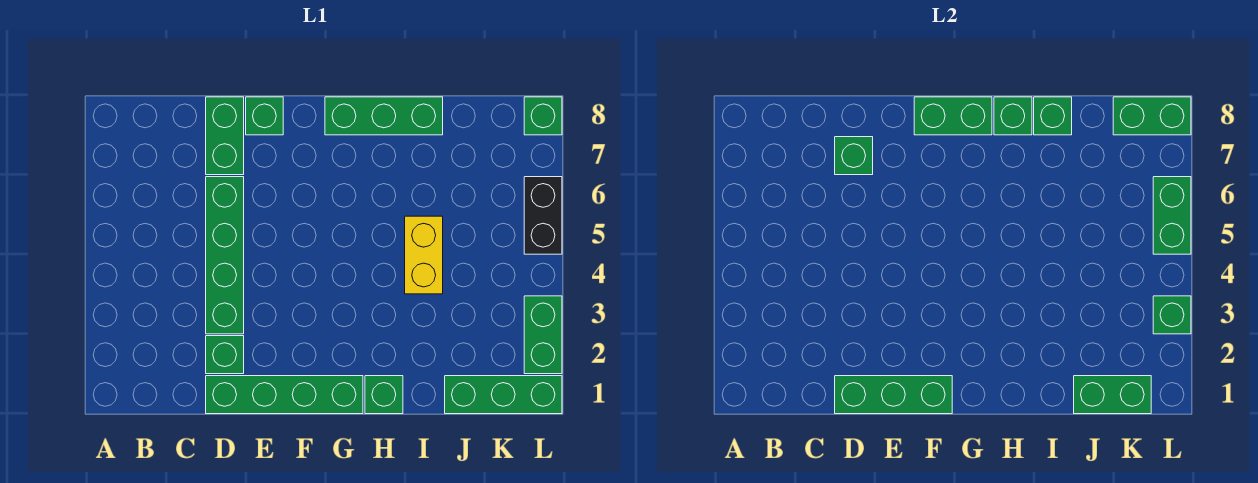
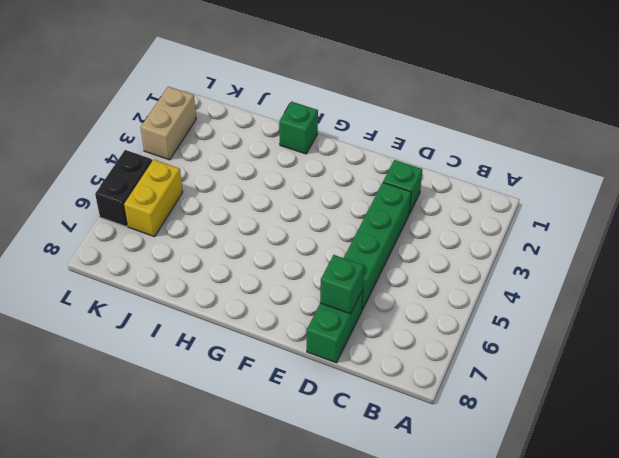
yellow 1x2 brick [124,159,183,237] -> yellow 1x2 brick moved to [405,216,443,294]
tan 1x2 brick [140,87,196,160] -> green 1x2 brick [524,296,562,374]
none -> green 1x4 brick [206,376,363,414]
none -> green 1x1 brick [246,97,283,135]
none -> green 1x3 brick [325,97,443,135]

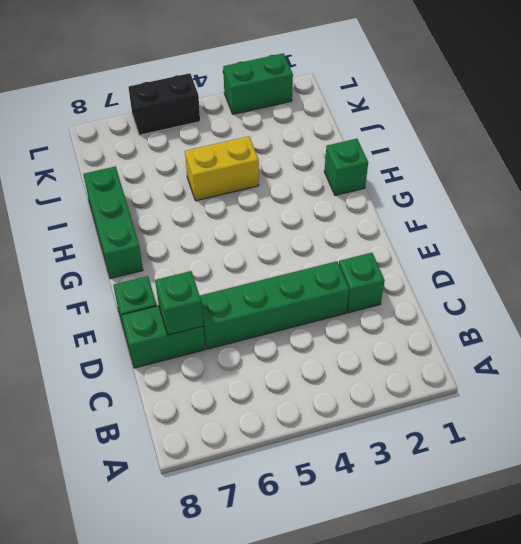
none -> green 1x4 brick [206,376,363,414]
none -> green 1x3 brick [445,376,562,414]
none -> green 1x1 brick [524,97,562,135]

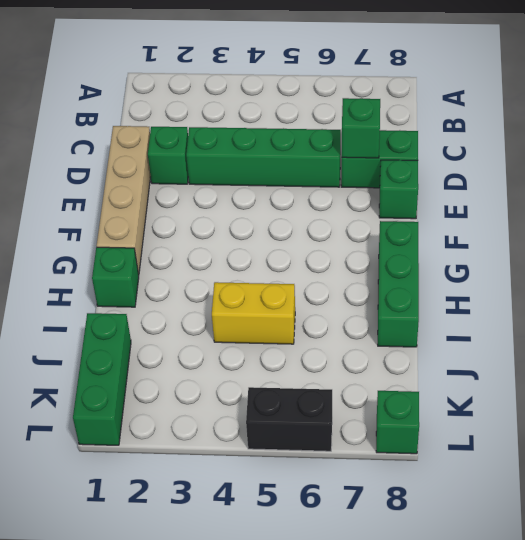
tan 1x4 brick [97,126,151,274] -> green 1x4 brick [206,376,363,414]
none -> green 1x2 brick [524,296,562,374]
none -> green 1x3 brick [835,376,952,414]
none -> green 1x2 brick [914,97,992,135]

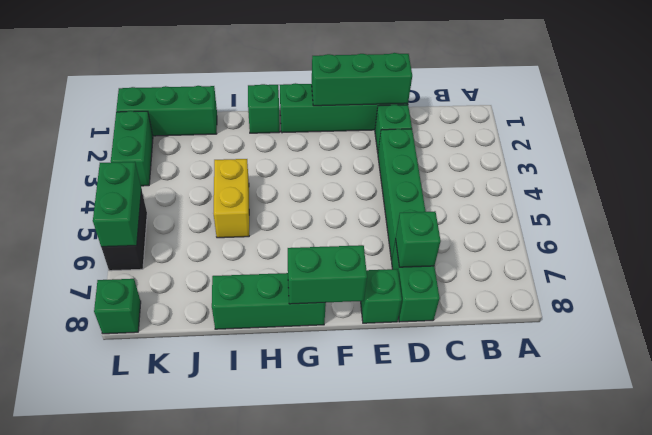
none -> green 1x1 brick [994,97,1032,135]
none -> green 1x1 brick [1034,97,1072,135]
none -> green 1x2 brick [1074,376,1151,414]

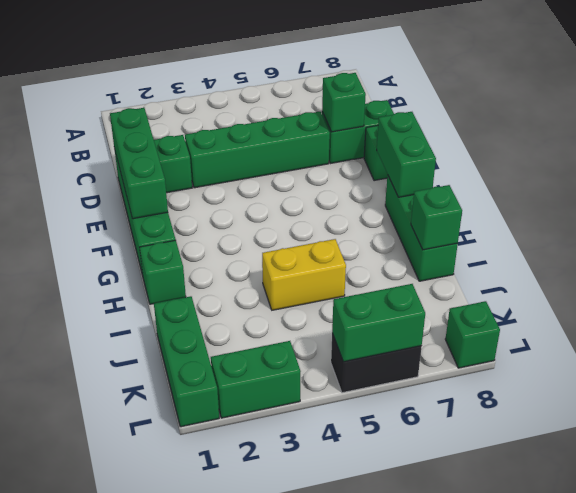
none -> green 1x1 brick [994,97,1032,135]
none -> green 1x2 brick [1074,376,1151,414]
none -> green 1x2 brick [1113,97,1191,135]

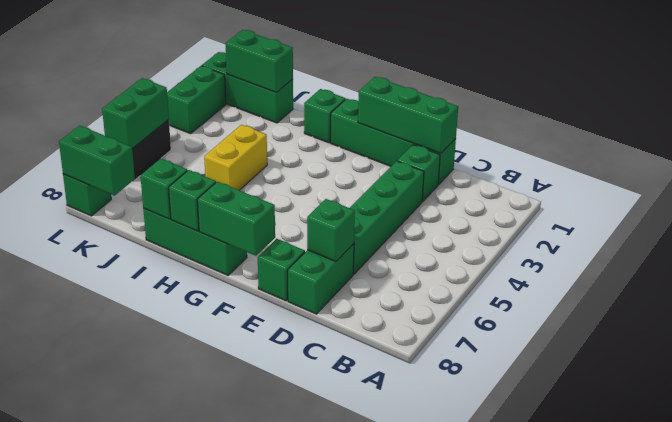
none -> green 1x1 brick [1153,296,1191,334]

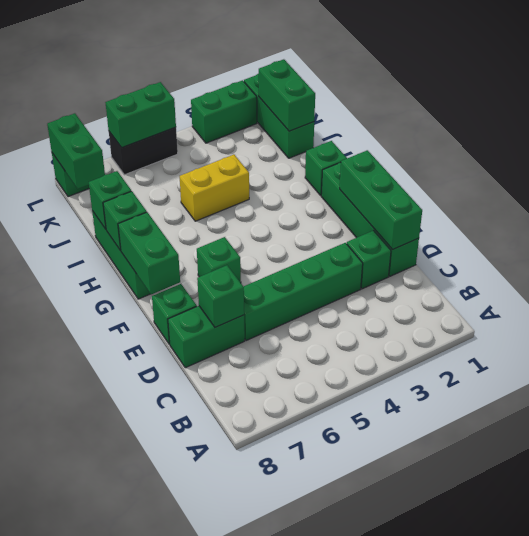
green 1x1 brick [197,237,241,283] -> green 1x1 brick moved to [1153,296,1191,334]

